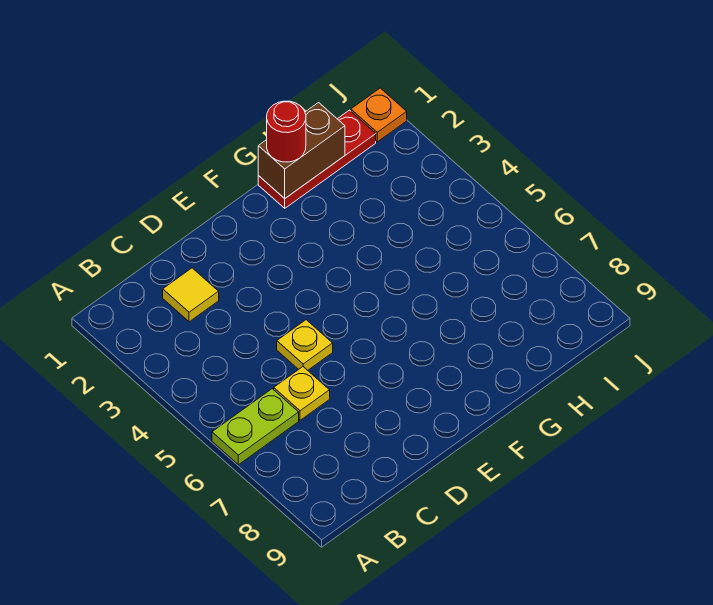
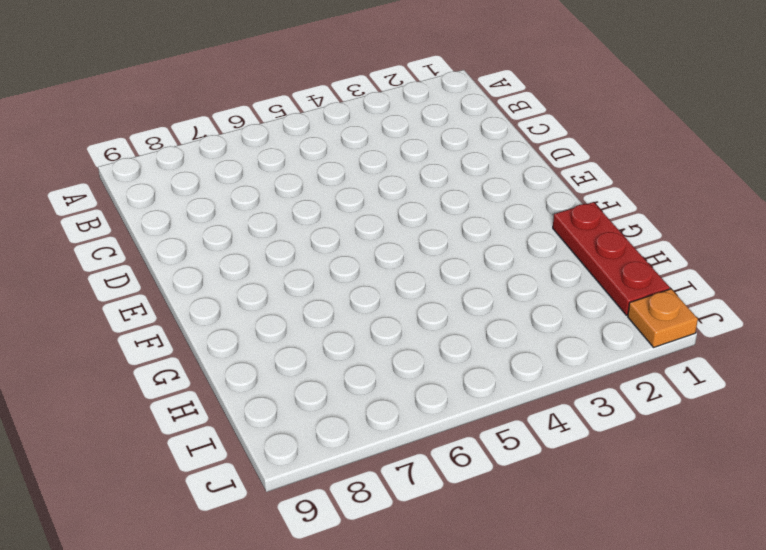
none -> lime 1x2 plate [212,389,299,465]
none -> yellow 1x1 tile [163,268,219,322]

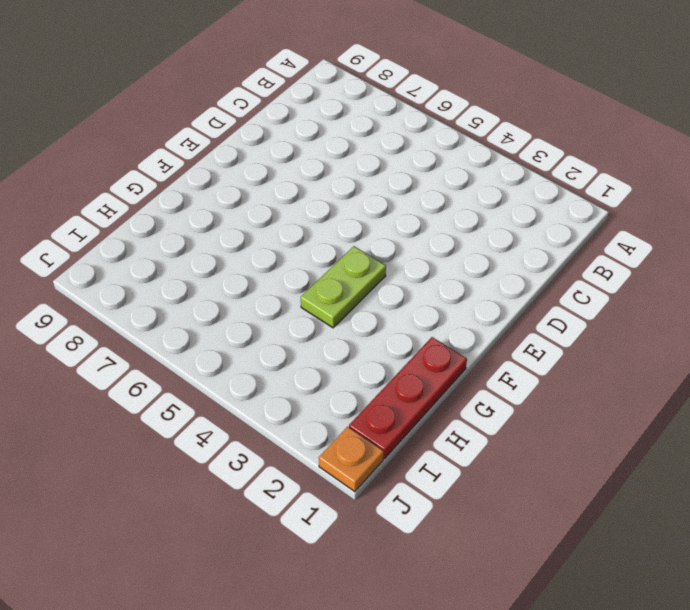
lime 1x2 plate [301,246,386,328] -> lime 1x2 plate moved to [212,389,299,465]
none -> yellow 1x1 tile [163,268,219,322]
none -> yellow 1x1 plate [274,367,330,420]

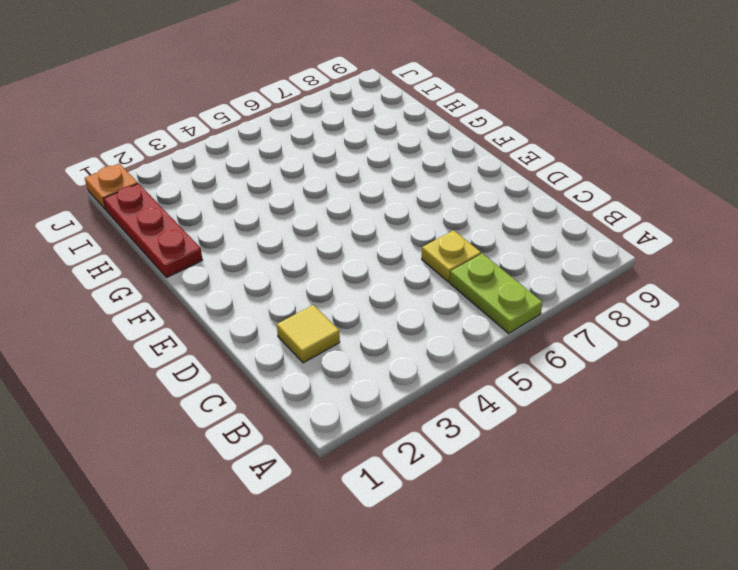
none -> yellow 1x1 plate [277,320,333,370]
none -> brown 1x2 brick [258,103,345,198]

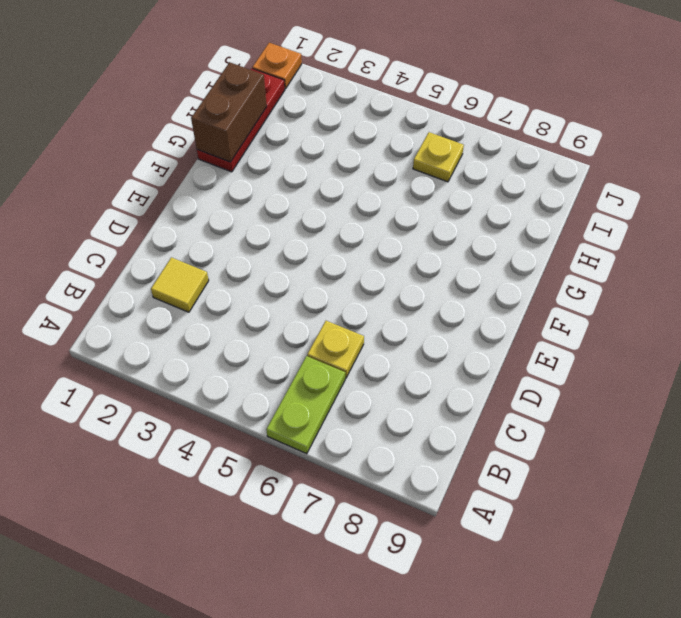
yellow 1x1 plate [413,132,464,182] -> yellow 1x1 plate moved to [277,320,333,370]
none -> red 1x1 round brick [267,101,306,162]

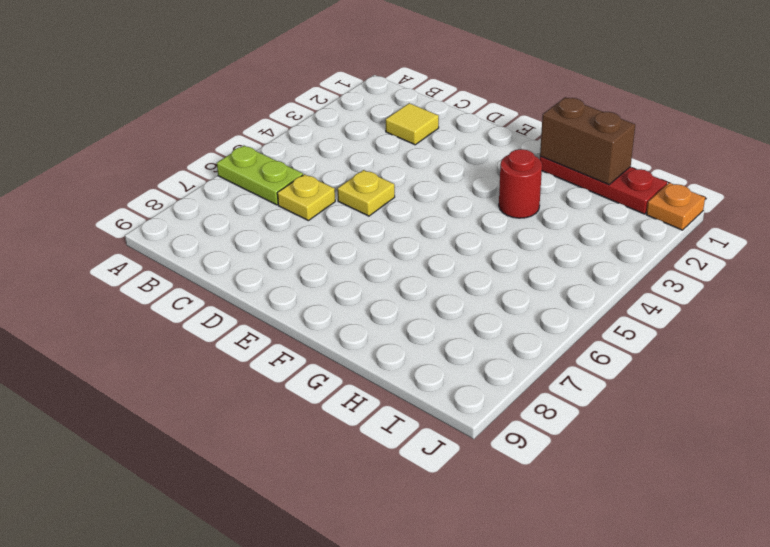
red 1x1 round brick [499,149,542,218] -> red 1x1 round brick moved to [267,101,306,162]

